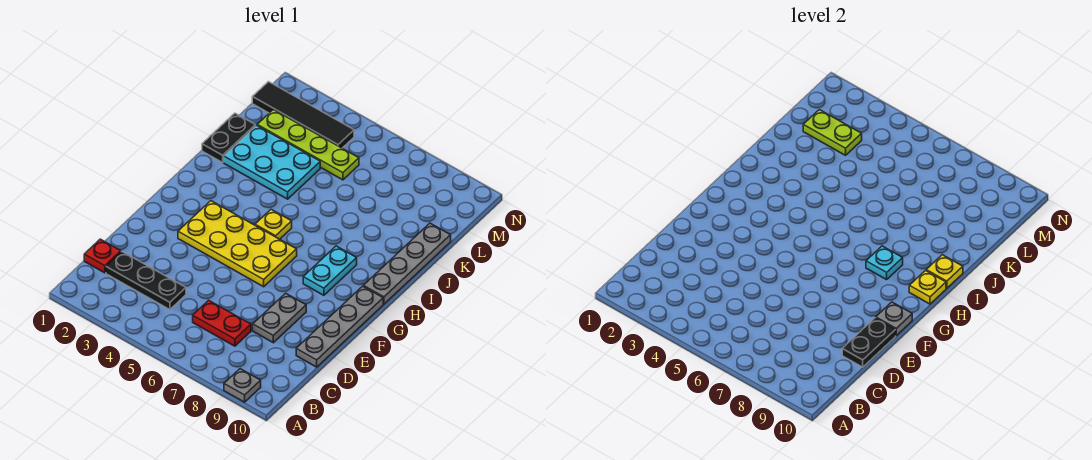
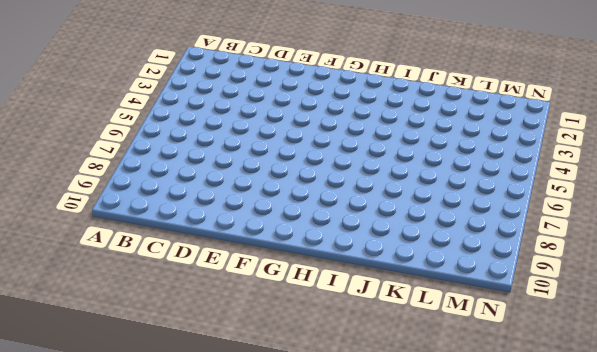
none -> grey 1x1 plate [224,369,261,402]
none -> red 1x1 plate [84,239,121,273]
none -> black 1x3 plate [106,252,186,310]

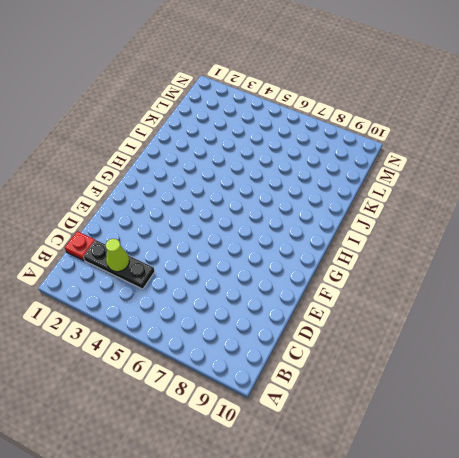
lime 1x1 cone [106,239,129,272] -> none
none -> grey 1x1 plate [224,369,261,402]
none -> red 1x2 plate [193,300,251,346]
none -> grey 1x2 plate [253,293,306,343]

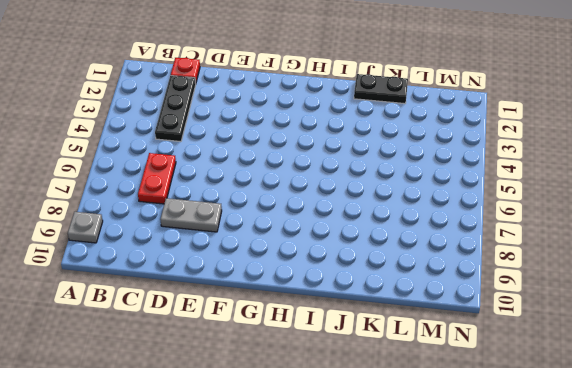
none -> grey 1x4 plate [296,286,383,367]
none -> yellow 2x4 plate [178,201,297,287]
none -> cyan 1x2 plate [303,246,357,295]

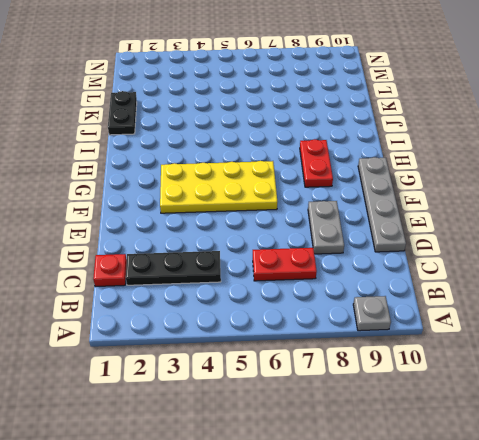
red 1x2 plate [300,139,333,187] -> cyan 1x2 plate [303,246,357,295]
none -> yellow 1x1 plate [255,209,292,239]
none -> grey 1x4 plate [363,223,451,304]
none -> cyan 2x3 plate [224,125,320,199]

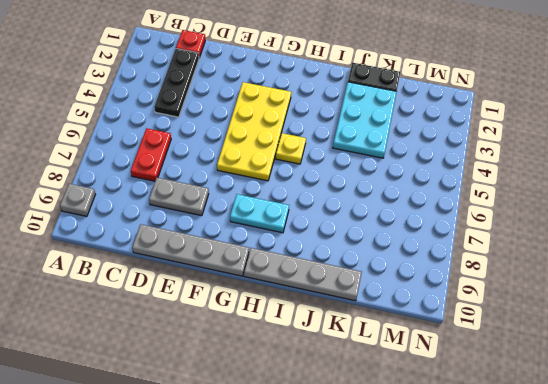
none -> lime 1x4 plate [257,110,359,180]
none -> black 1x4 tile [252,82,354,148]
none -> black 1x2 plate [842,318,896,367]

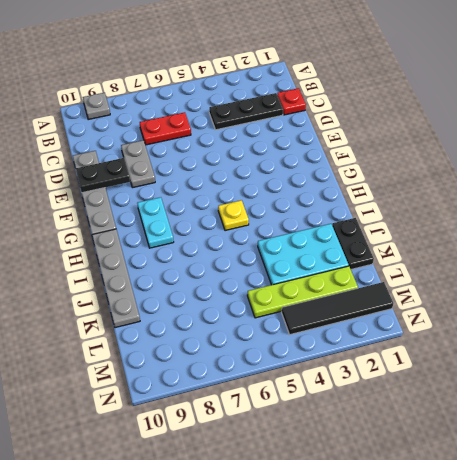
black 1x2 plate [76,158,130,193] -> black 1x2 plate turned to [842,318,896,367]
none -> yellow 2x4 plate [178,201,297,287]
none -> grey 1x1 plate [876,302,912,336]
none -> cyan 1x1 plate [866,246,903,280]

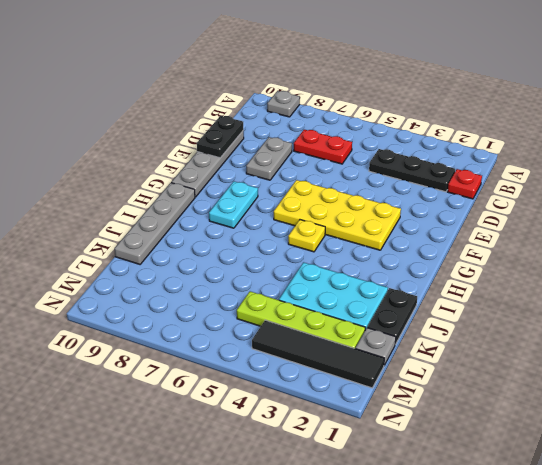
grey 1x1 plate [355,328,396,365] -> grey 1x1 plate moved to [876,302,912,336]
none -> cyan 1x1 plate [866,246,903,280]
none -> yellow 1x1 plate [909,271,946,304]
none -> yellow 1x1 plate [926,255,963,288]

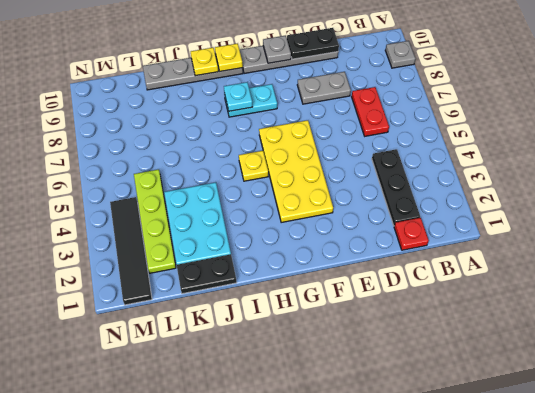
none -> lime 1x2 plate [803,110,862,155]

